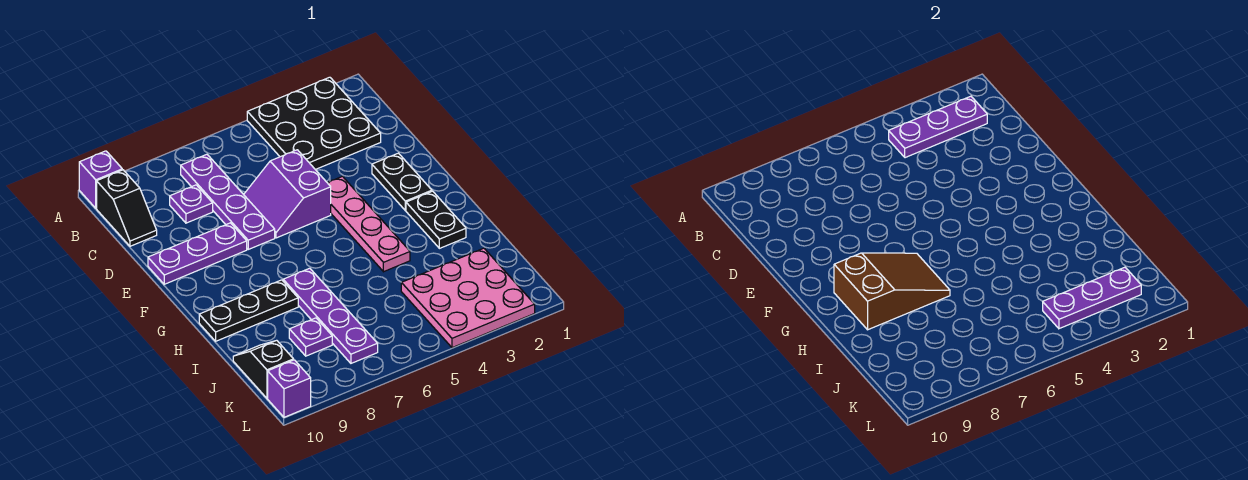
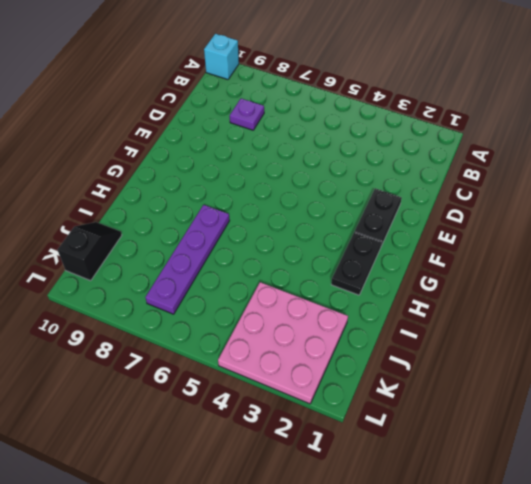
cyan 1x1 brick [204,34,239,79] -> purple 1x1 brick [79,151,122,208]
none -> black 3x3 plate [247,77,381,170]
none -> purple 1x4 plate [181,154,275,249]
none -> black 1x2 slope [97,170,157,246]

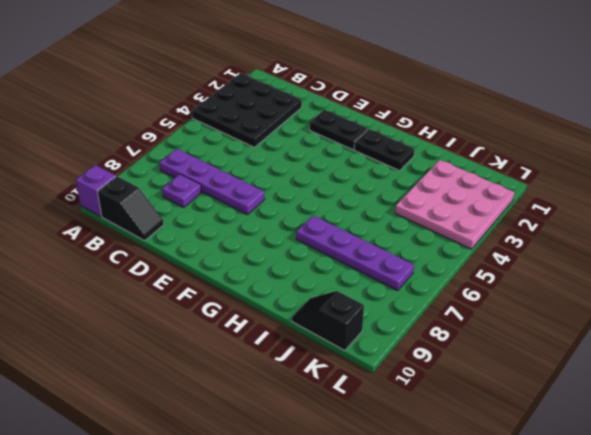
none -> purple 2x2 slope [244,150,331,238]
none -> pink 1x4 plate [328,176,410,272]
none -> purple 1x3 plate [148,223,247,284]

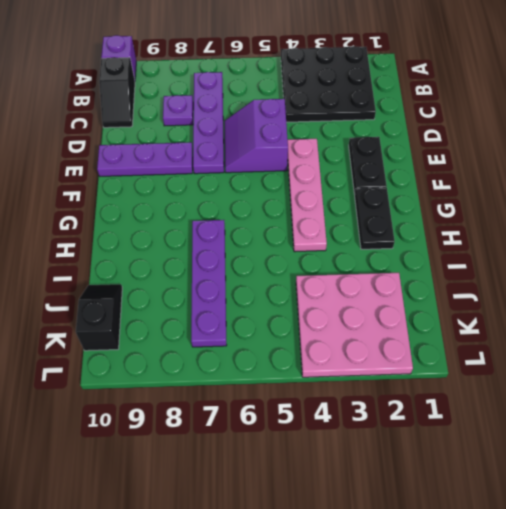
none -> black 1x3 plate [199,280,298,341]
none -> purple 1x1 plate [289,318,332,356]
none -> purple 1x1 brick [268,360,311,417]

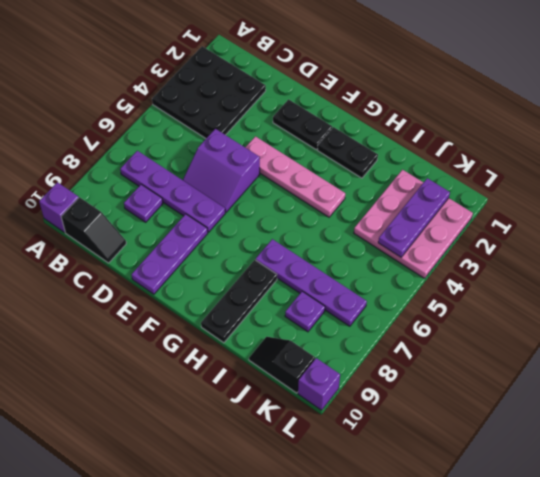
none -> purple 1x3 plate [889,96,987,158]
none -> brown 2x3 slope [834,253,950,330]

